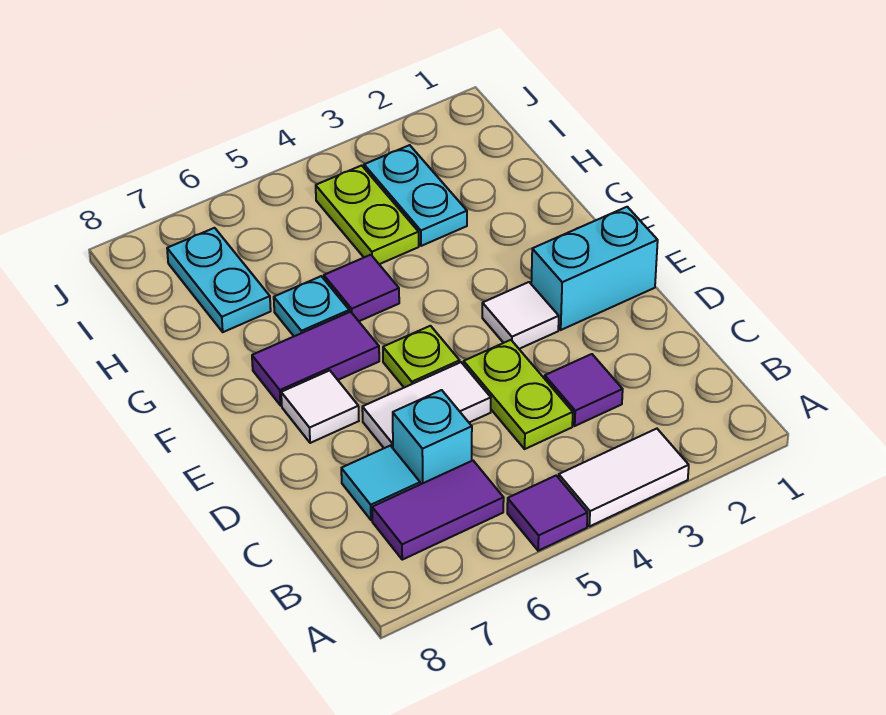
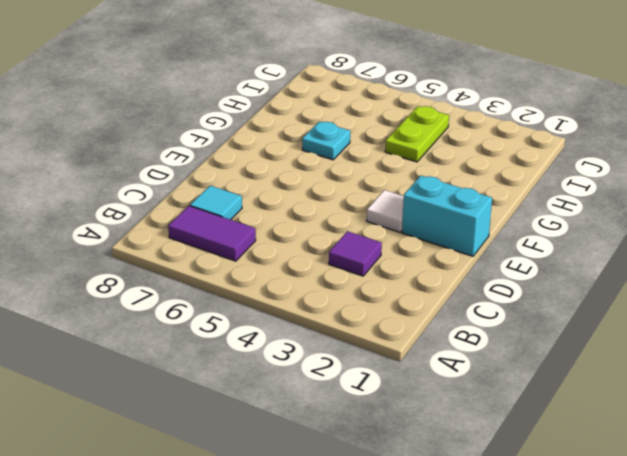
none -> white 1x2 tile [559,429,689,527]
none -> purple 1x1 tile [507,476,588,551]
none -> lime 1x2 plate [464,340,573,449]

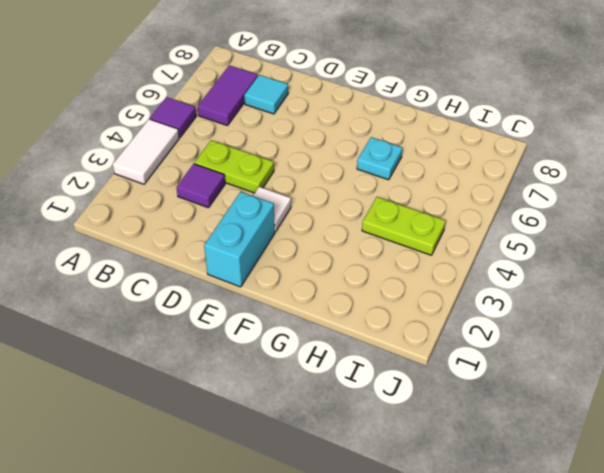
none -> cyan 1x1 brick [393,390,472,484]
none -> white 1x2 tile [362,362,491,448]
none -> lime 1x1 plate [383,326,460,388]

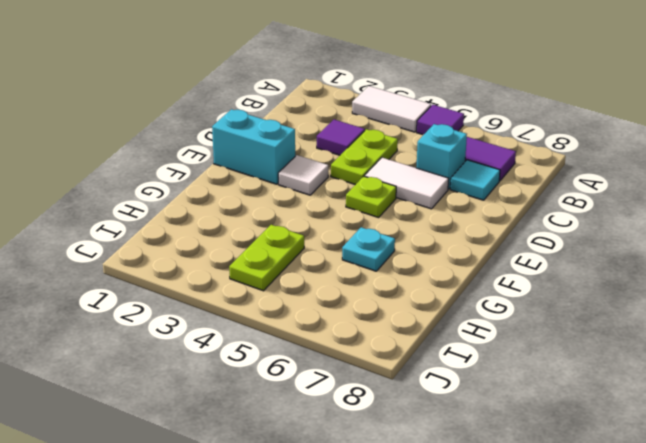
none -> white 1x1 tile [281,370,359,443]
none -> purple 1x2 tile [252,312,379,405]
none -> purple 1x1 tile [324,255,399,321]

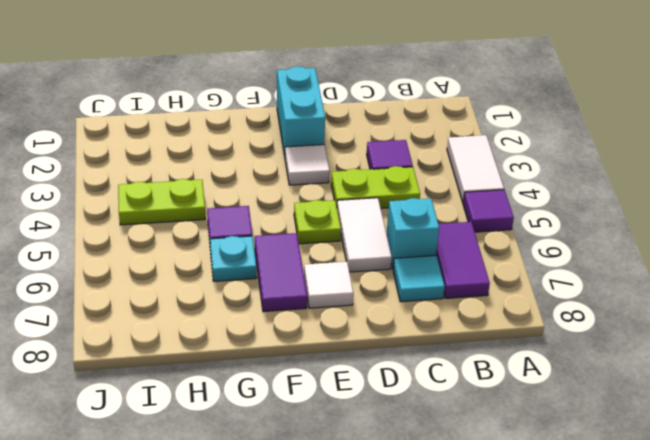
none -> cyan 1x2 plate [364,145,467,246]
none -> cyan 1x2 plate [167,228,271,332]

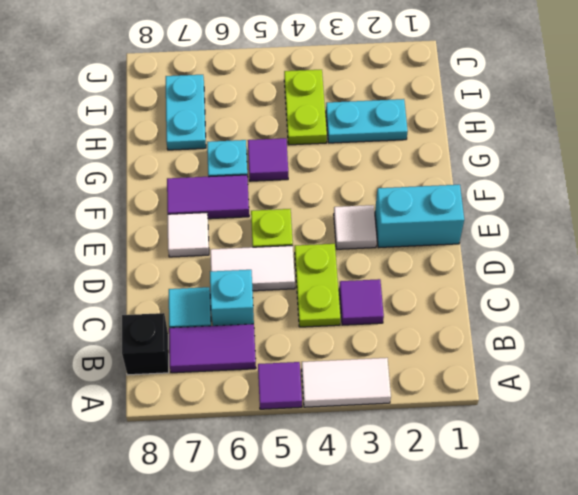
black 1x1 brick [122,313,169,375] -> none
cyan 1x2 plate [326,99,408,143] -> cyan 1x2 plate turned to [364,145,467,246]

